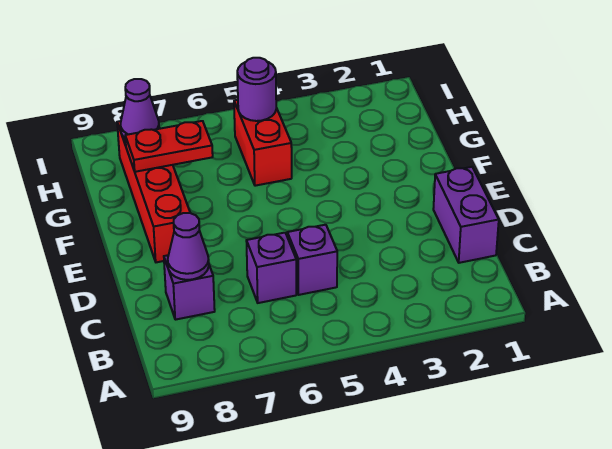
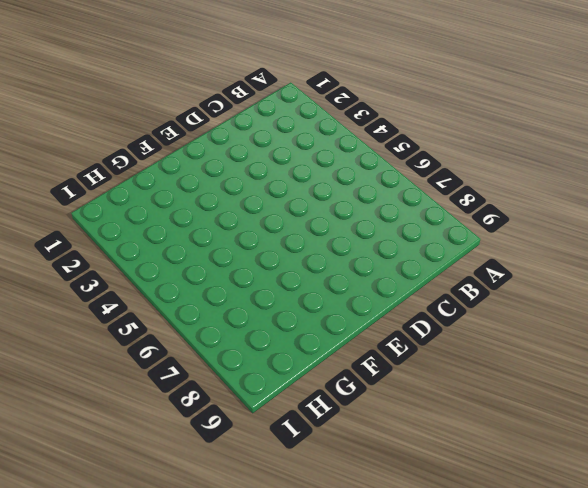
none -> purple 1x2 brick [433,167,499,263]
none -> purple 1x1 brick [287,225,337,295]

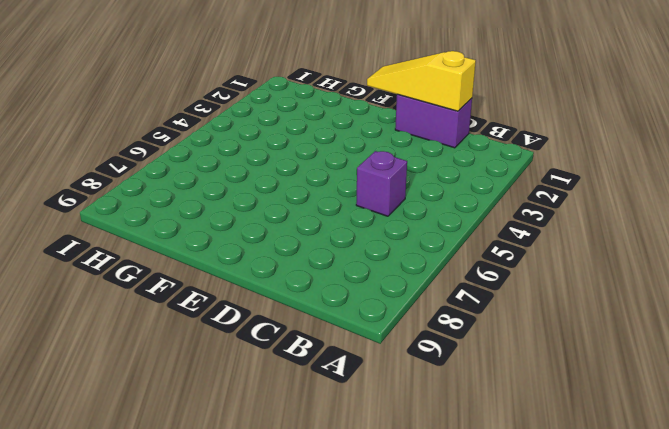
yellow 1x3 slope [367,51,476,111] -> none
none -> purple 1x1 brick [246,233,296,303]
none -> purple 1x1 brick [164,255,215,320]

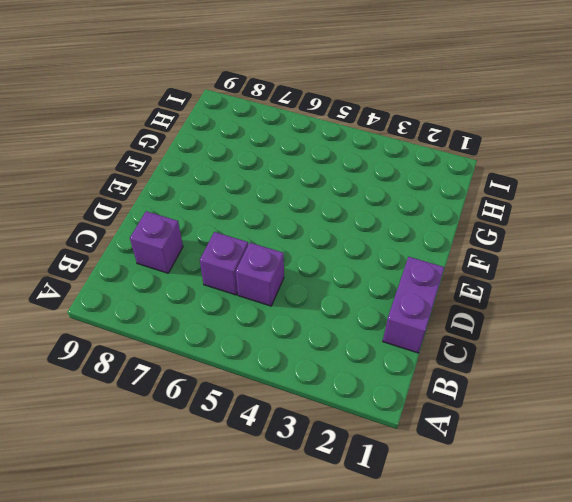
none -> red 1x4 brick [117,121,190,262]
none -> red 1x2 brick [234,100,292,186]

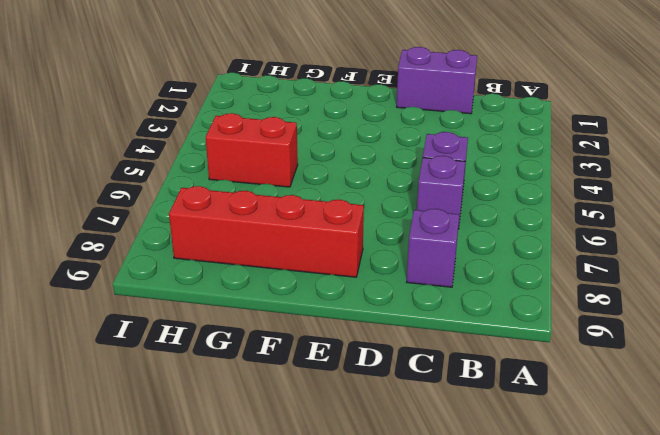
none -> purple 1x1 cone [168,213,209,280]
none -> red 1x2 plate [125,121,213,172]

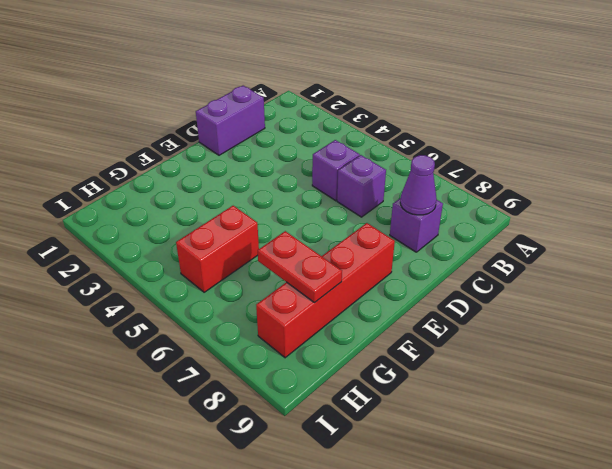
none -> purple 1x1 round brick [237,58,276,121]
none -> purple 1x1 cone [121,79,159,138]

